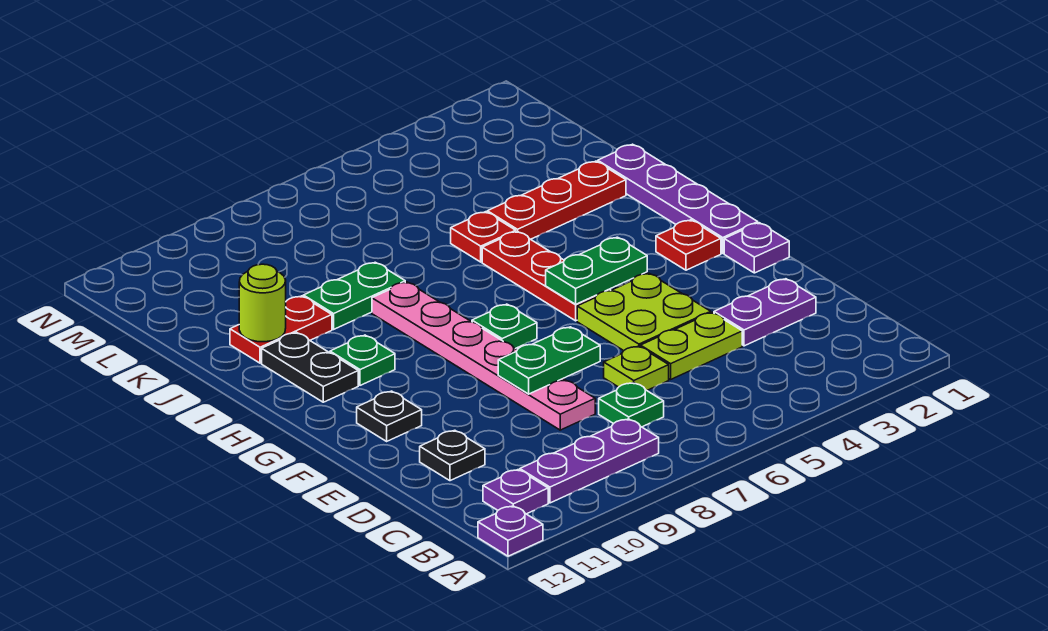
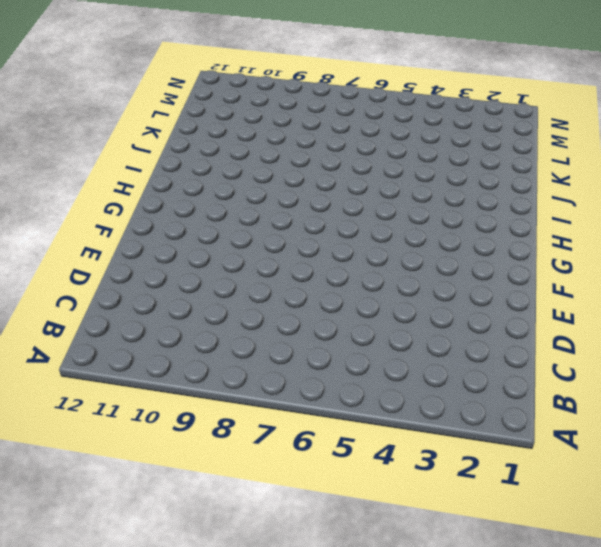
none -> purple 1x1 plate [478,506,543,556]
none -> purple 1x3 plate [520,419,659,503]
none -> purple 1x1 plate [483,470,548,514]

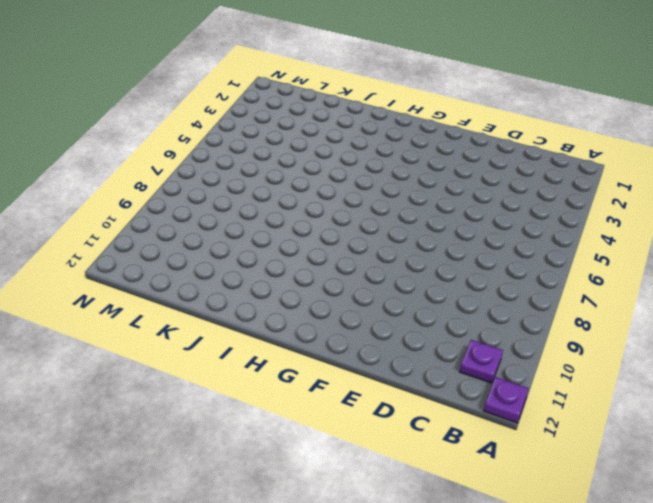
none -> purple 1x3 plate [520,419,659,503]
none -> green 1x1 plate [599,382,664,427]
none -> purple 1x2 plate [714,279,816,346]

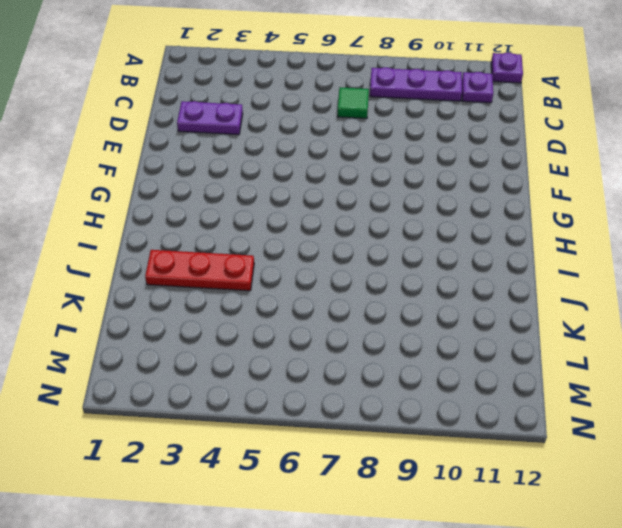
green 1x1 tile [338,87,369,118] -> green 1x1 plate [599,382,664,427]
none -> lime 1x2 plate [640,312,742,379]
none -> lime 1x1 plate [604,346,669,390]
none -> pink 1x6 plate [372,282,595,430]

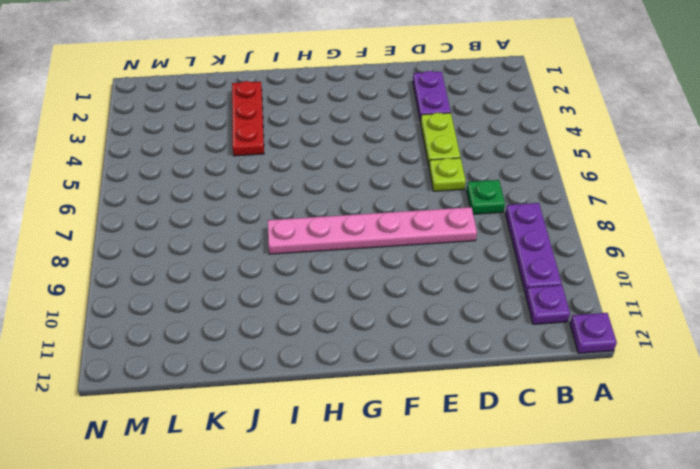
none -> black 1x1 plate [420,430,485,481]
none -> lime 2x2 plate [577,273,711,351]
none -> purple 1x1 plate [724,223,789,273]

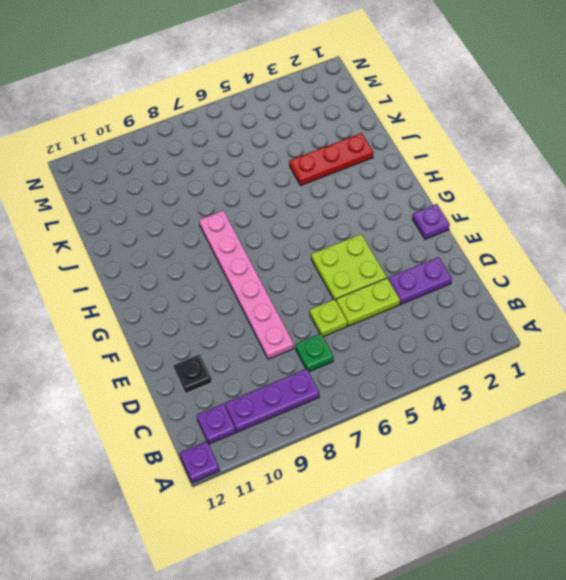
none -> black 1x1 plate [357,391,422,441]
none -> purple 1x4 plate [598,144,758,253]
none -> red 1x1 plate [656,220,721,270]

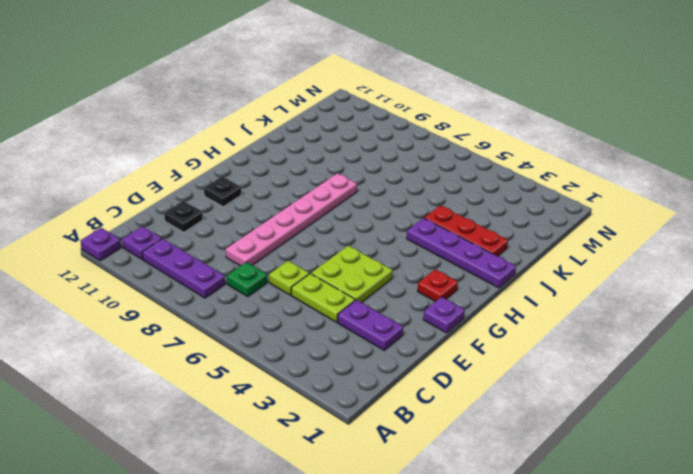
purple 1x4 plate [407,218,516,288] -> purple 1x4 plate turned to [598,144,758,253]
none -> red 1x3 plate [482,231,611,321]
none -> green 1x1 plate [472,304,537,349]
none -> green 1x1 plate [330,335,395,385]

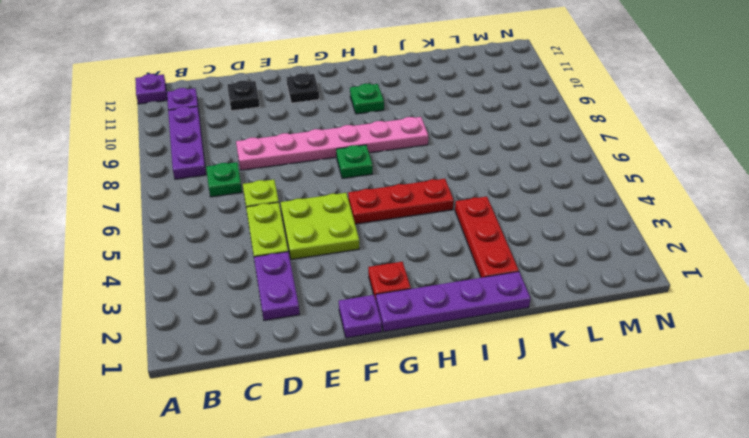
none -> black 1x2 plate [262,332,358,402]
none -> red 1x1 plate [451,212,516,262]
none -> green 1x2 plate [303,262,405,329]

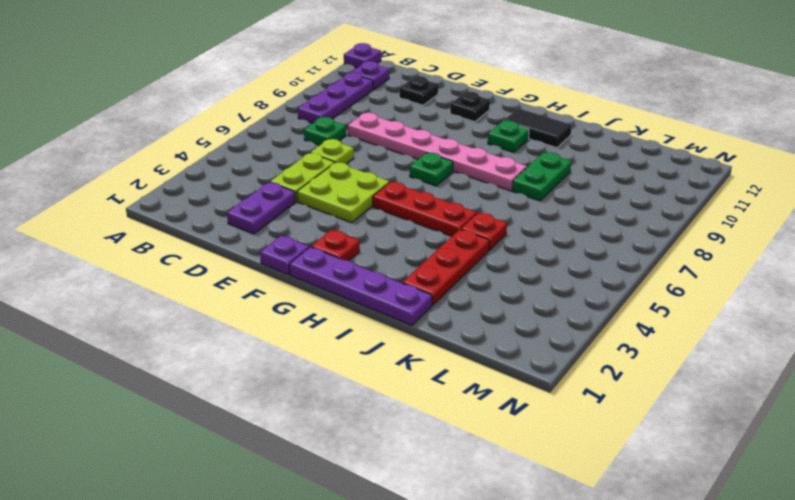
black 1x2 tile [504,108,572,148] -> black 1x2 plate [262,332,358,402]
none -> red 1x2 plate [230,296,332,363]
none -> green 1x2 plate [498,327,600,394]
none -> green 1x2 plate [546,237,647,304]

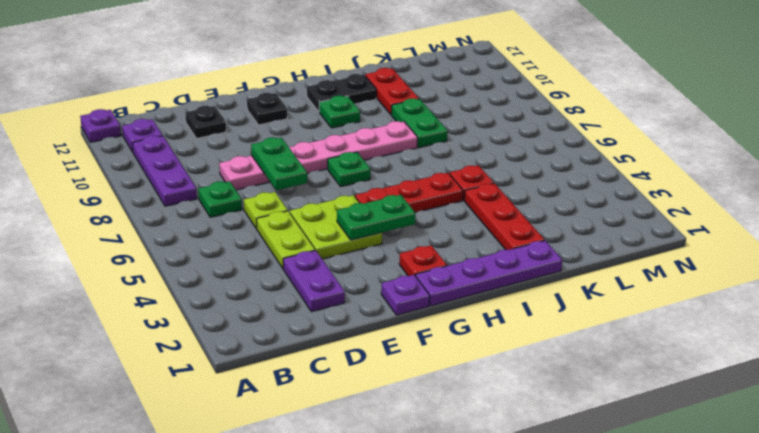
green 1x2 plate [337,195,415,240] -> green 1x2 plate turned to [546,237,647,304]
none -> lime 1x1 round brick [239,264,286,342]

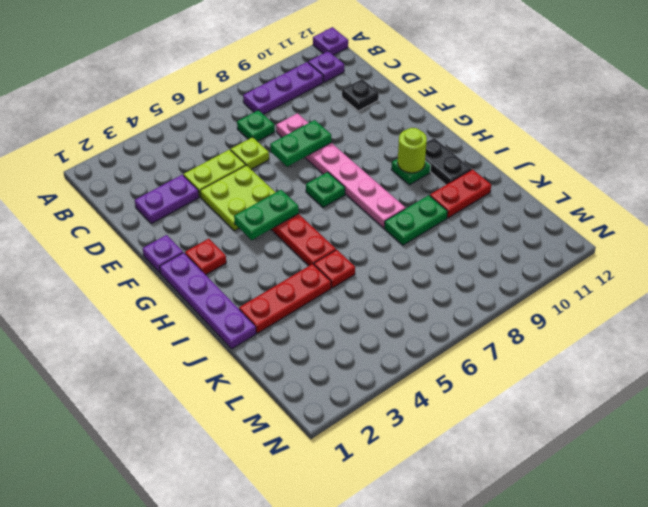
lime 1x1 round brick [398,128,427,173] -> lime 1x1 round brick moved to [239,264,286,342]
none -> black 1x1 plate [357,391,422,441]

